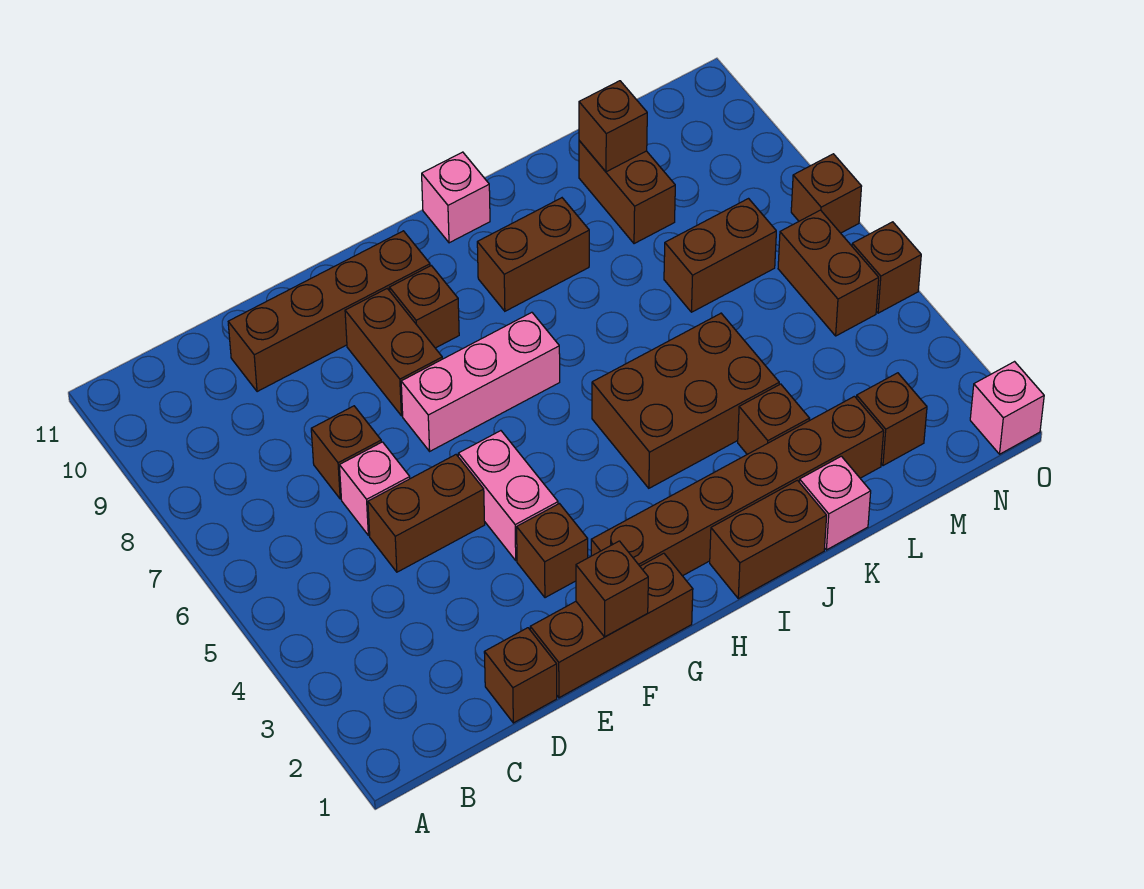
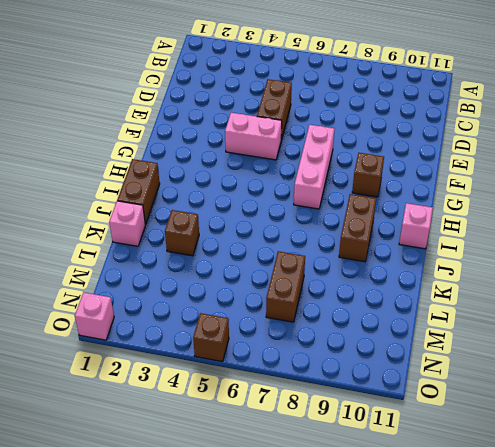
none -> brown 1x1 brick [484,628,557,723]
none -> pink 1x1 brick [340,442,410,535]
none -> brown 1x1 brick [311,406,381,499]

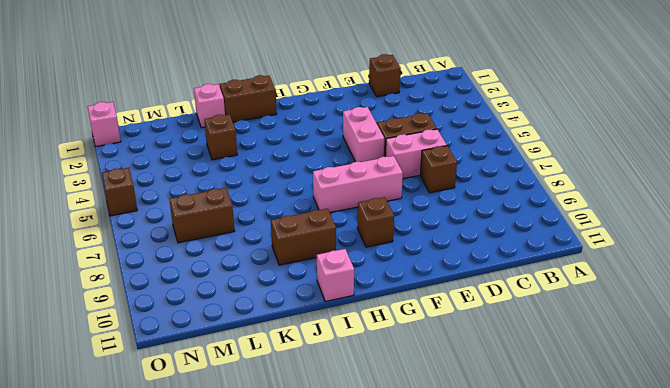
pink 1x2 brick [385,129,447,179] -> pink 1x1 brick [340,442,410,535]
none -> brown 1x4 brick [228,231,430,392]
none -> brown 1x3 brick [530,553,693,698]
none -> brown 1x1 brick [517,504,588,598]

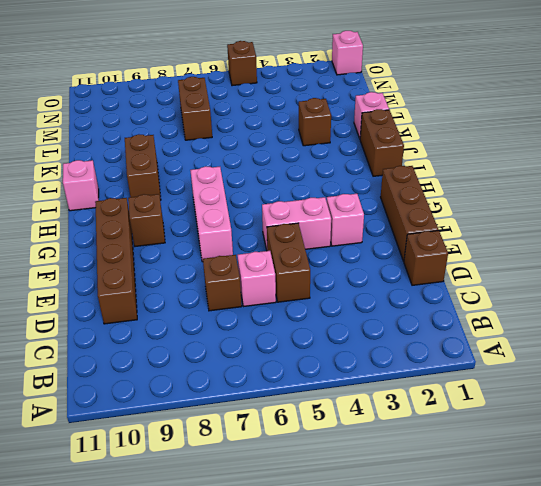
pink 1x1 brick [327,194,364,246] -> brown 1x1 brick [517,504,588,598]
none -> brown 1x2 brick [345,289,442,416]
none -> brown 1x6 brick [591,396,884,576]
none -> brown 2x3 brick [592,313,779,488]

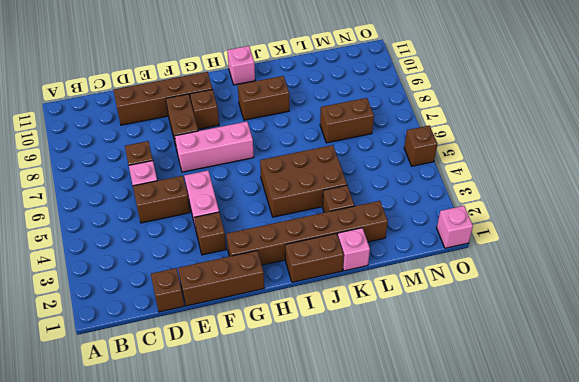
none -> brown 1x2 brick [579,141,675,244]
none -> brown 1x1 brick [856,373,927,466]
none -> brown 1x2 brick [778,210,879,336]

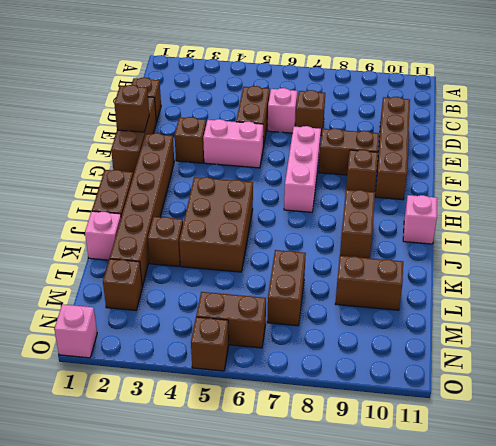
none -> brown 1x1 brick [791,154,862,233]
none -> brown 1x1 brick [579,81,647,172]

